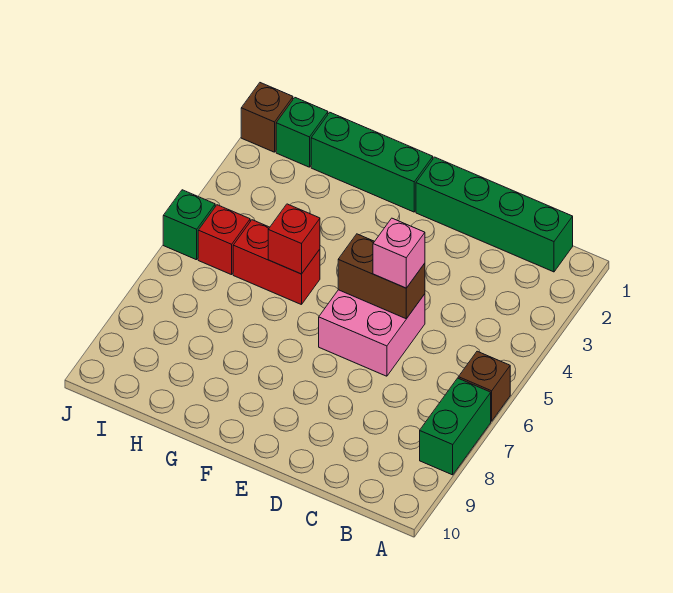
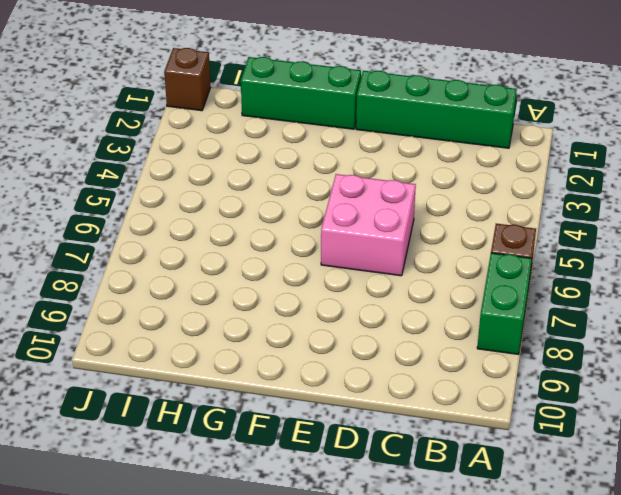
none -> red 1x2 brick [233,220,320,305]
none -> green 1x1 brick [276,98,328,167]
none -> red 1x1 brick [198,205,250,275]

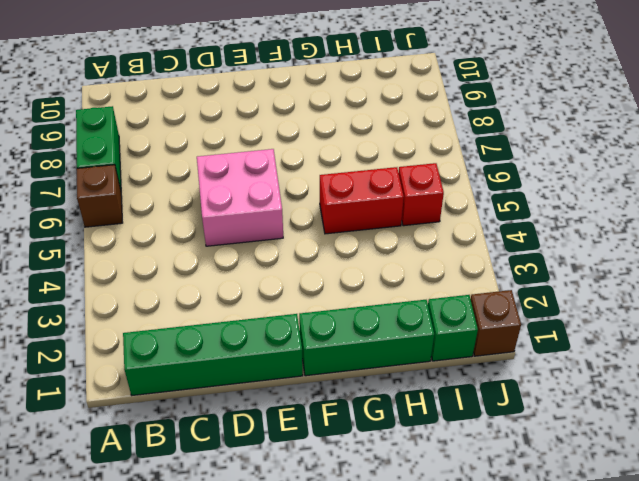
none -> green 1x1 brick [163,190,215,260]
none -> brown 1x2 brick [338,234,425,319]
none -> red 1x1 brick [268,204,320,274]

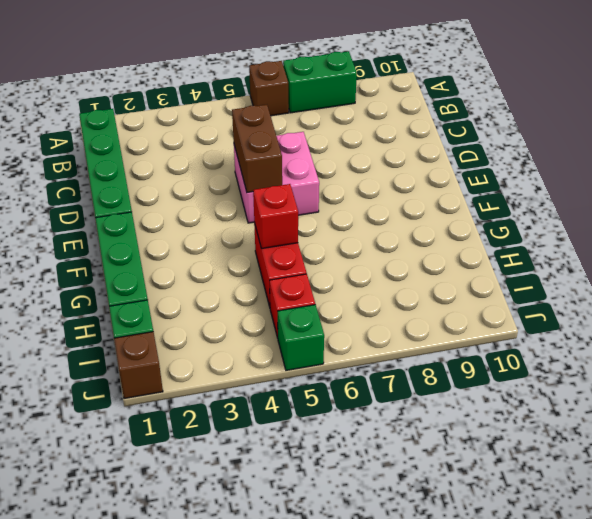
none -> pink 1x1 brick [373,218,425,288]

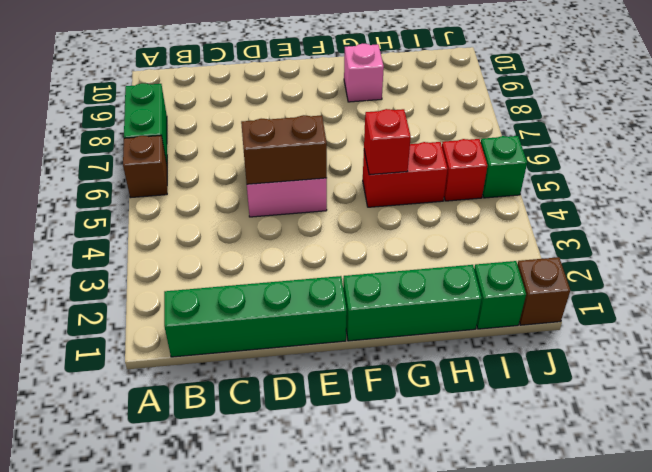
pink 1x1 brick [344,44,384,102] -> pink 1x1 brick moved to [373,218,425,288]

